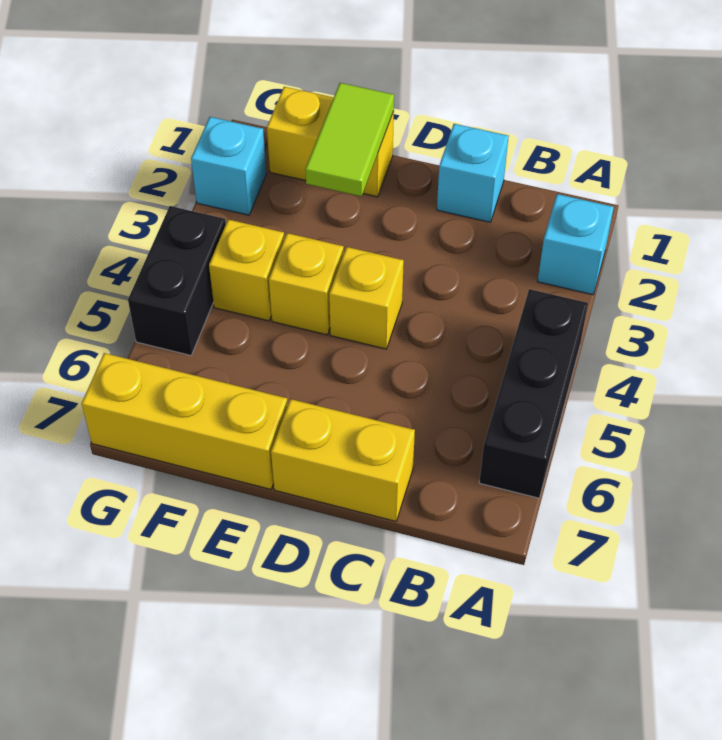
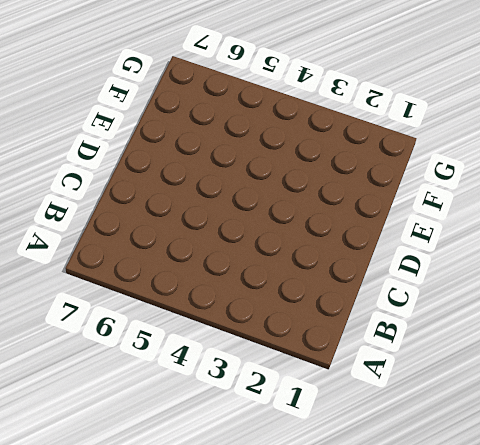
none -> cyan 1x1 brick [538,194,614,295]
none -> black 1x3 brick [479,289,588,498]
none -> cyan 1x1 brick [437,124,509,222]

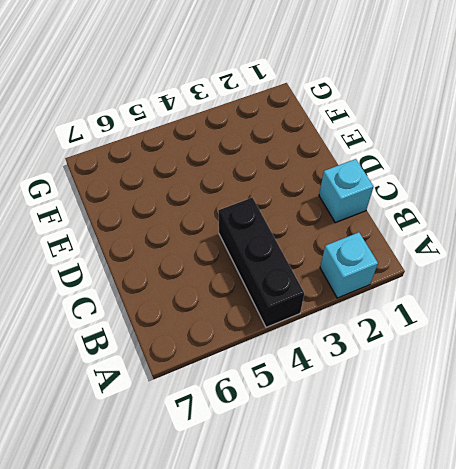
black 1x3 brick [218,198,304,327] -> black 1x3 brick turned to [479,289,588,498]
none -> yellow 1x2 brick [271,399,415,521]
none -> yellow 1x1 brick [329,247,404,349]
none -> yellow 1x2 brick [267,87,394,197]

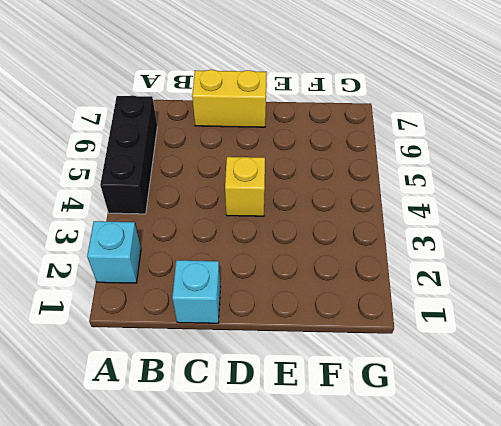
none -> yellow 1x2 brick [267,87,394,197]
none -> yellow 1x1 brick [269,233,344,335]
none -> yellow 1x3 brick [82,353,288,489]

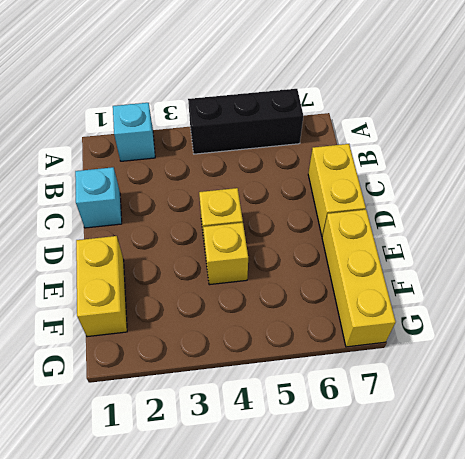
none -> yellow 1x1 brick [209,219,284,321]
none -> cyan 1x1 brick [191,117,266,215]
none -> black 1x2 brick [128,206,226,355]

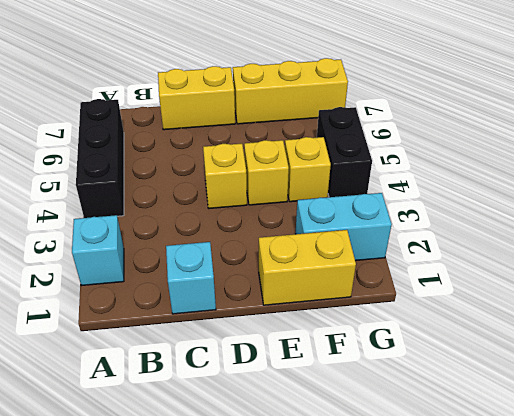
cyan 1x2 brick [296,193,392,261] -> cyan 1x1 brick [191,117,266,215]
none -> lime 1x2 tile [305,83,394,196]

